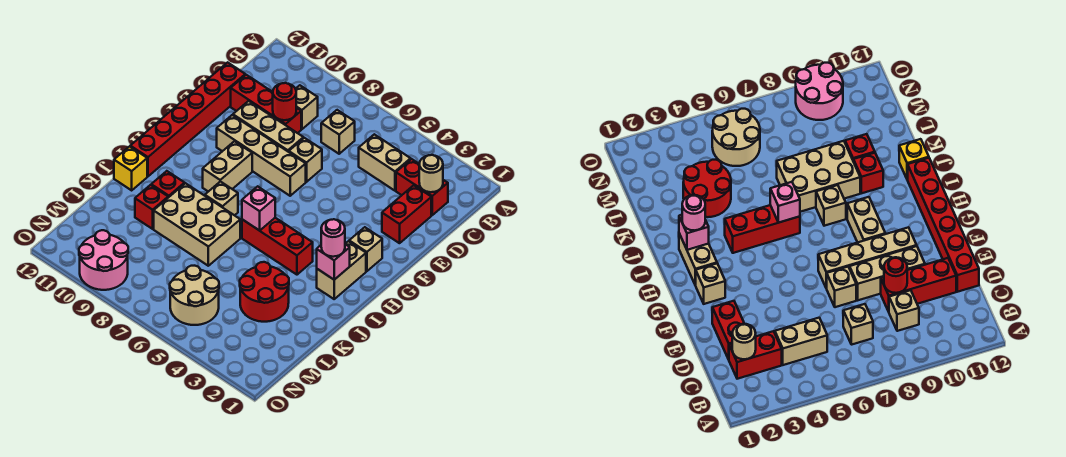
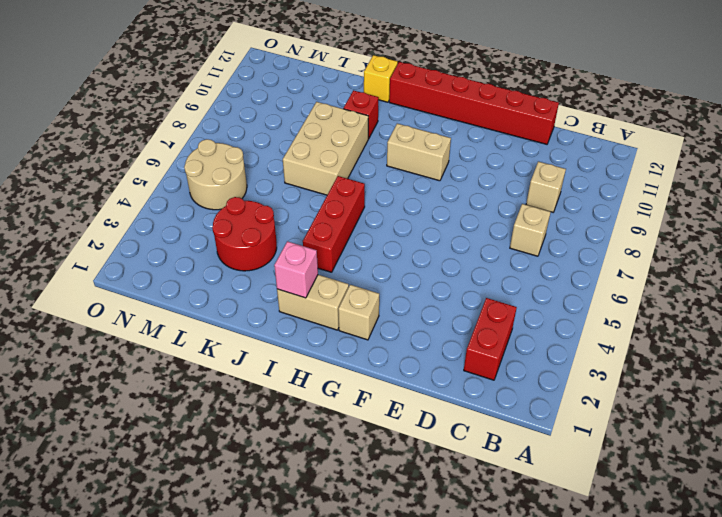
none -> tan 1x2 brick [359,134,411,191]
none -> red 1x2 brick [382,185,431,243]
none -> red 1x3 brick [231,75,301,133]

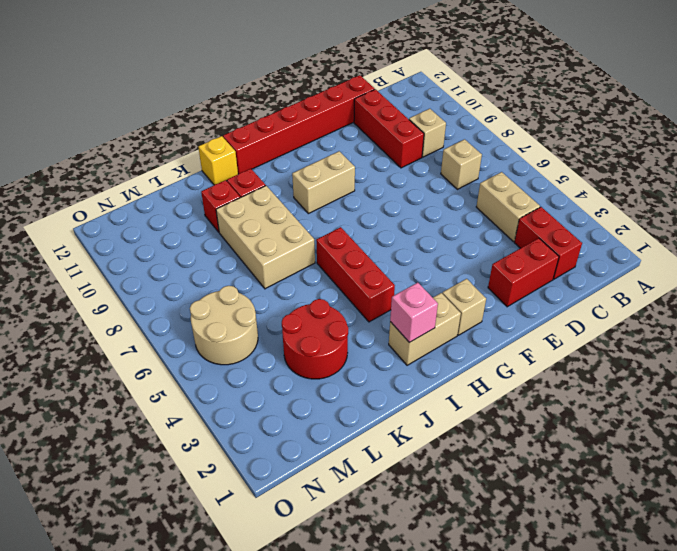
none -> tan 1x1 brick [289,138,322,182]
none -> tan 1x3 brick [233,101,303,152]
none -> tan 1x4 brick [217,115,306,196]

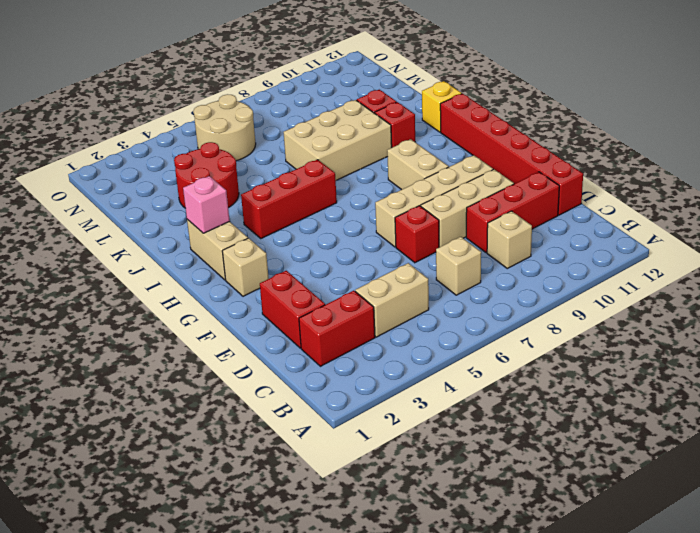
red 1x1 brick [395,206,439,263] -> tan 1x1 brick [289,138,322,182]
none -> tan 1x1 brick [205,181,238,215]
none -> pink 2x2 round brick [79,230,128,290]
none -> tan 1x1 round brick [419,155,443,192]

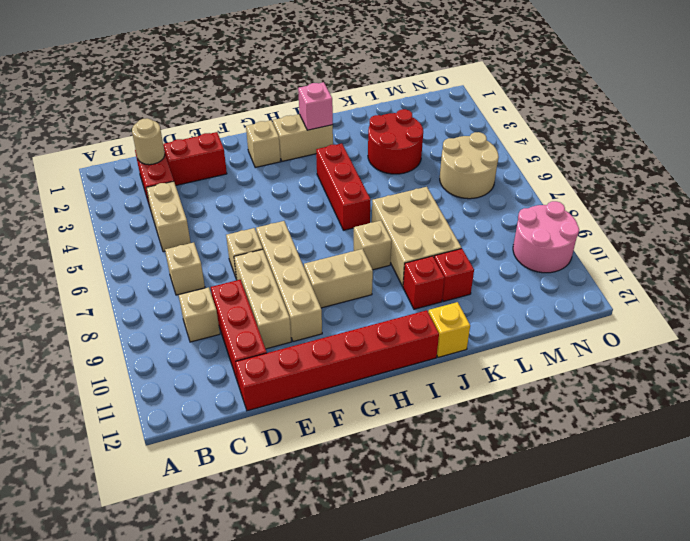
none -> red 1x1 round brick [273,83,296,120]
none -> pink 1x1 brick [242,186,275,231]
none -> pink 1x1 round brick [321,219,345,257]

